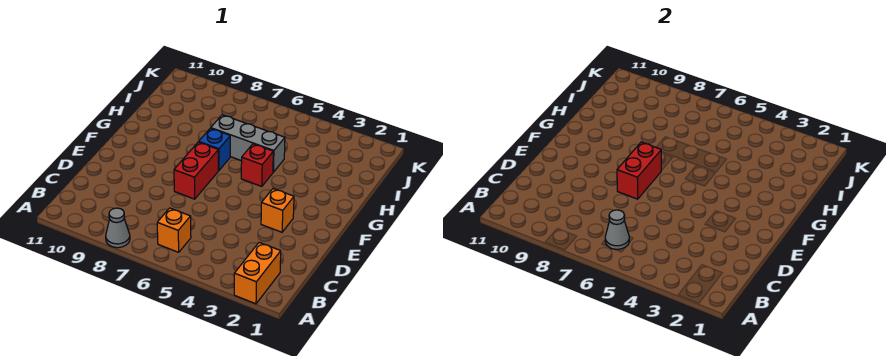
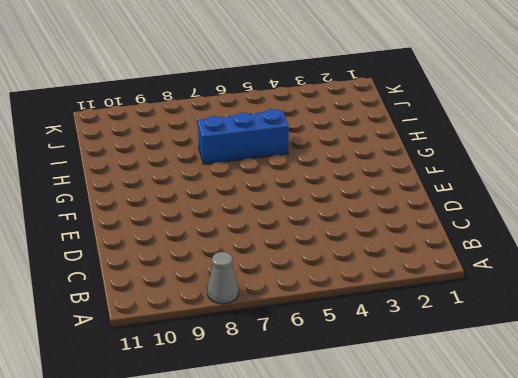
blue 1x3 brick [198,109,289,164] -> grey 1x3 brick [211,115,285,172]
none -> orange 1x2 brick [234,242,281,304]
none -> orange 1x1 brick [157,208,191,252]

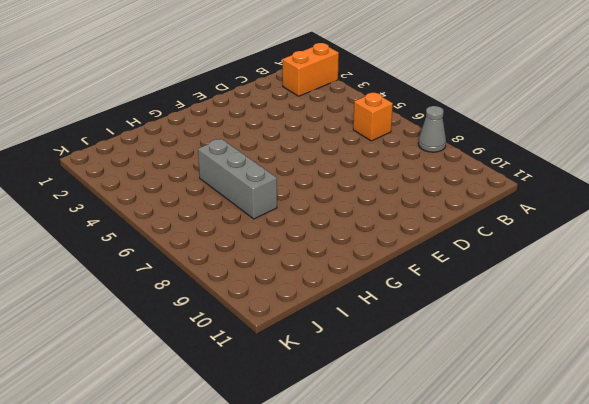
none -> orange 1x1 brick [261,189,294,232]
none -> red 1x2 brick [174,142,218,199]

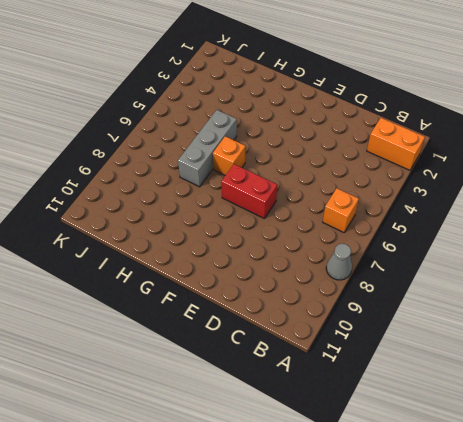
orange 1x1 brick [213,136,245,175] -> orange 1x1 brick moved to [261,189,294,232]
none -> red 1x1 brick [241,144,273,187]
none -> blue 1x1 brick [199,128,230,171]

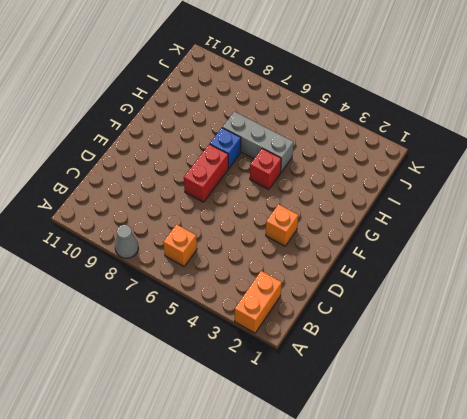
none -> grey 1x1 cone [605,210,629,250]
none -> red 1x2 brick [617,142,661,199]

